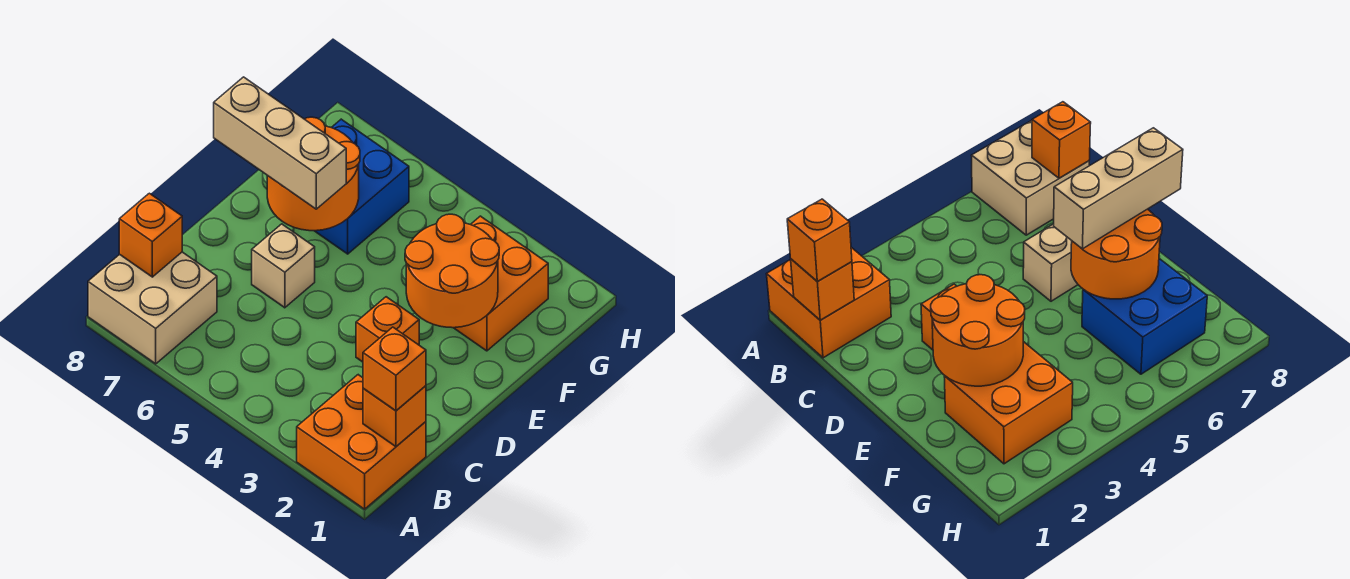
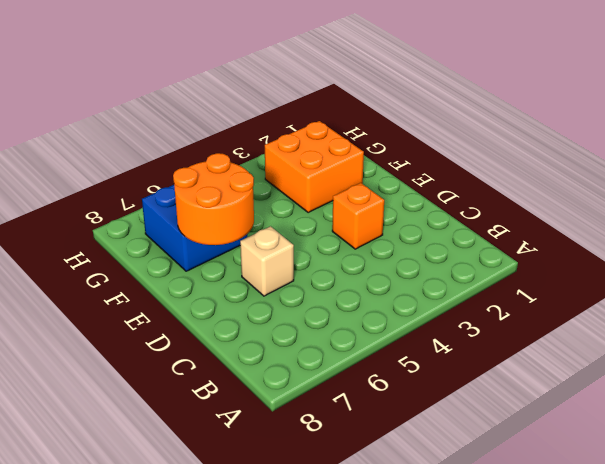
none -> orange 2x2 brick [297,375,426,509]
none -> tan 2x2 brick [88,252,217,364]
none -> orange 1x1 brick [363,386,426,447]

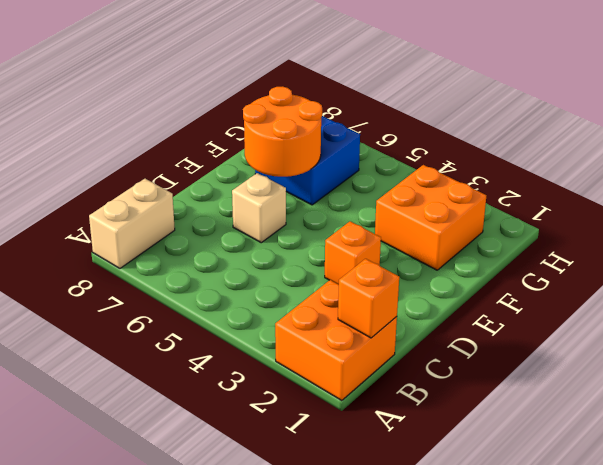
tan 1x2 brick [89,179,175,268] -> tan 2x2 brick [88,252,217,364]
none -> orange 1x1 brick [119,193,182,277]
none -> orange 2x2 round brick [405,214,499,328]
none -> orange 1x1 brick [363,327,426,411]

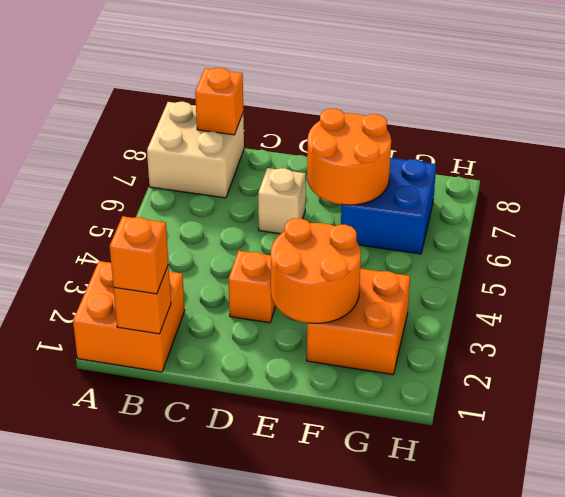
none -> tan 1x3 brick [214,77,346,209]

